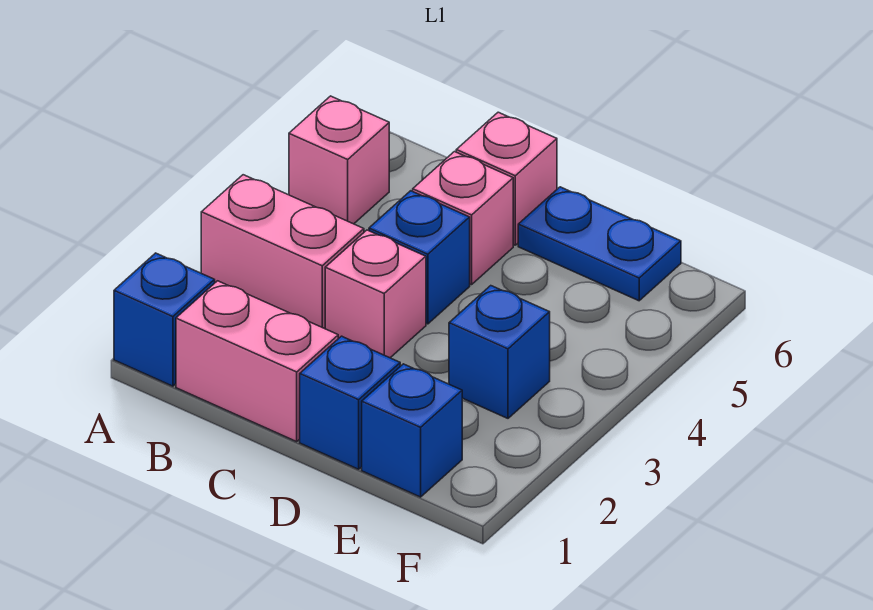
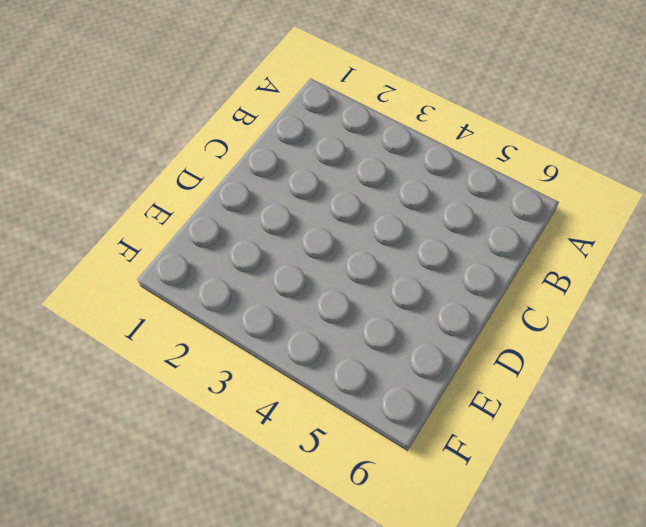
none -> blue 1x1 brick [114,253,215,386]
none -> pink 1x2 brick [201,175,364,329]
none -> pink 1x1 brick [289,96,389,224]

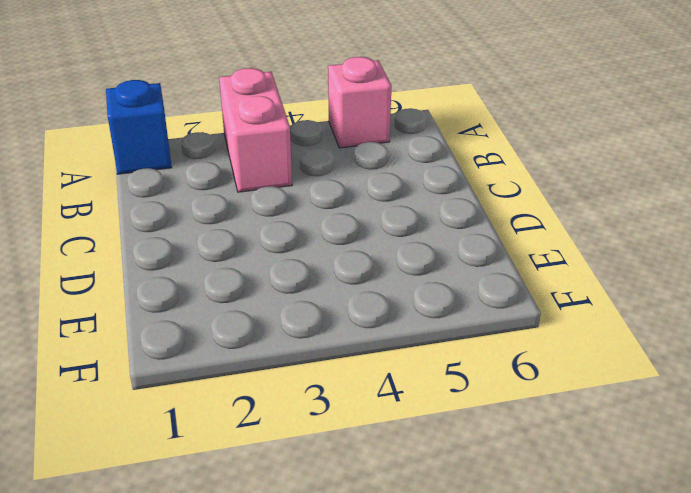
none -> pink 1x2 brick [176,281,338,442]
none -> pink 1x1 brick [325,230,426,358]
none -> blue 1x1 brick [369,191,470,324]

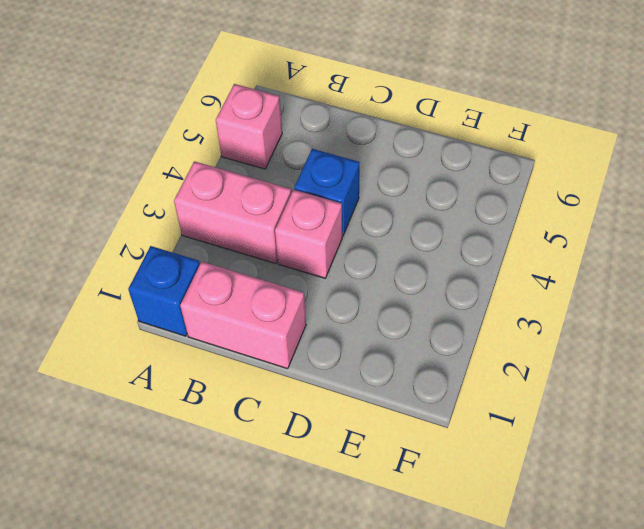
none -> pink 1x1 brick [413,152,513,285]
none -> pink 1x1 brick [456,112,557,245]
none -> blue 1x1 brick [300,336,400,469]

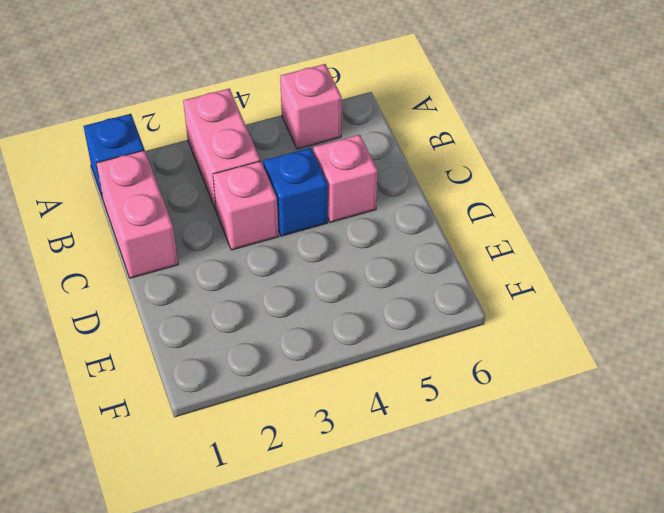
none -> pink 1x1 brick [456,112,557,245]
none -> blue 1x1 brick [300,336,400,469]
none -> blue 1x2 plate [518,187,681,301]

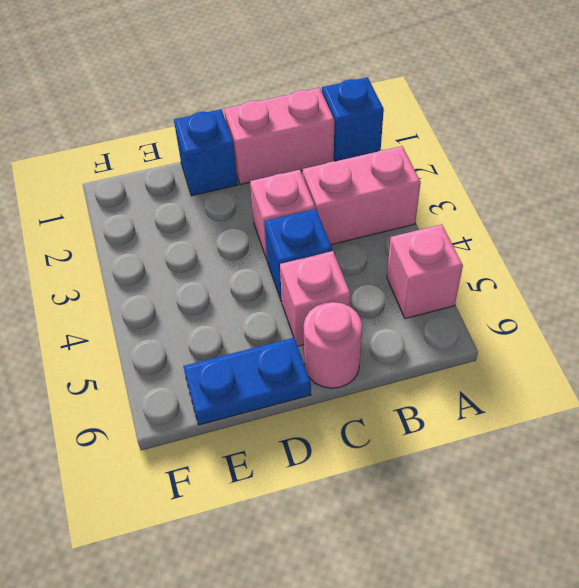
pink 1x1 round brick [304,302,362,388] -> pink 1x1 brick [456,112,557,245]
none -> blue 1x1 brick [362,364,462,497]
none -> blue 1x1 brick [449,286,550,418]

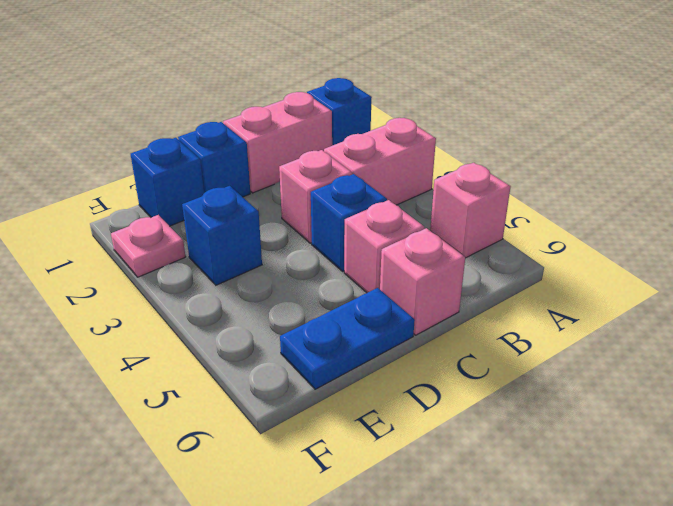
pink 1x1 plate [111,215,185,277] -> none

